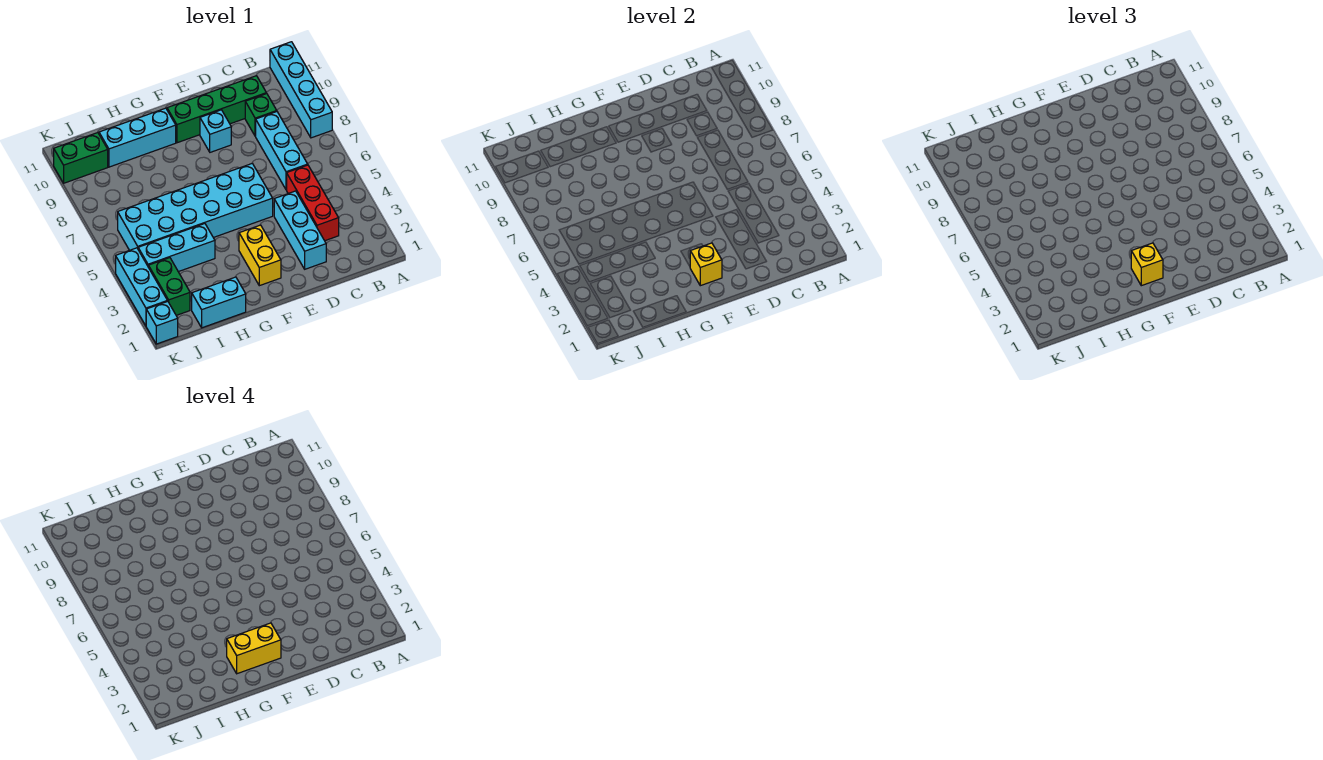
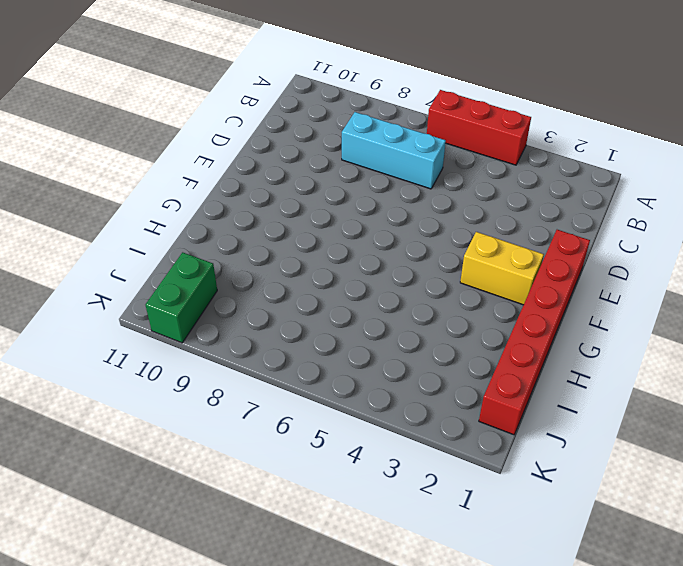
red 1x3 brick [427,90,531,165] -> red 1x3 brick moved to [287,165,339,241]
red 1x6 brick [479,230,590,435] -> cyan 1x2 brick [192,277,246,328]
none -> cyan 1x4 brick [270,42,332,138]
none -> green 1x1 brick [245,94,277,136]
none -> green 1x4 brick [167,76,266,143]

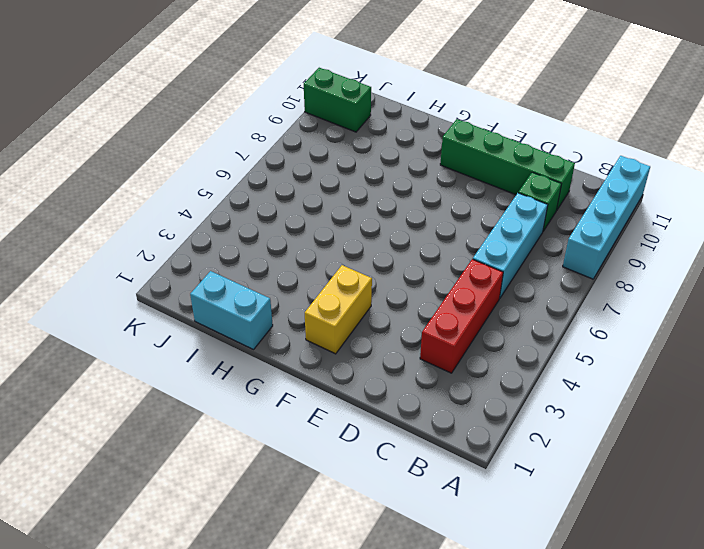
none -> cyan 1x3 brick [274,191,326,269]
none -> cyan 2x6 brick [118,164,273,250]
none -> cyan 1x1 brick [200,110,231,152]

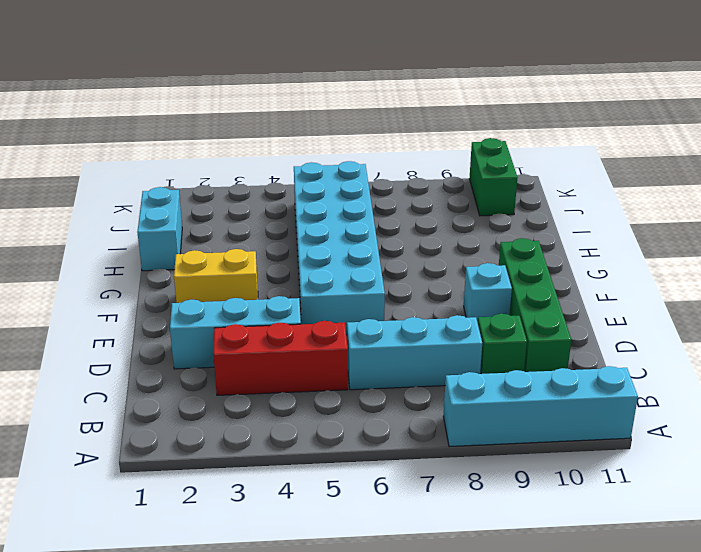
none -> cyan 1x3 brick [99,108,176,167]
none -> cyan 1x3 brick [138,224,215,272]
none -> green 1x2 brick [148,258,190,315]

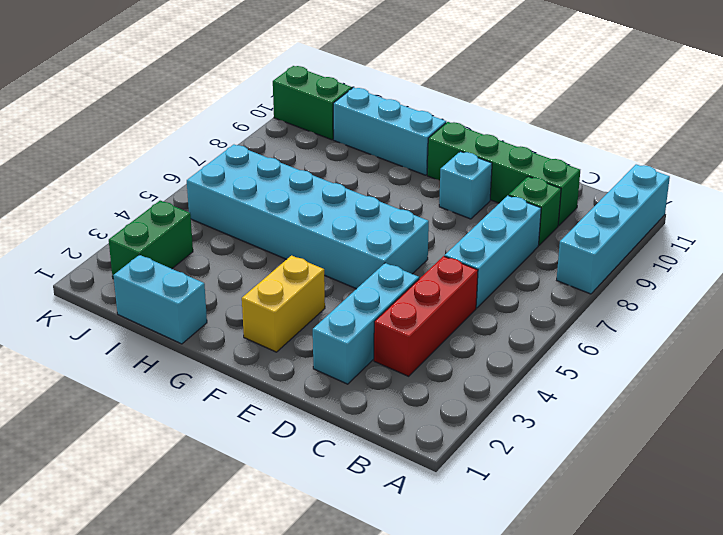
none -> cyan 1x3 brick [138,224,215,272]
none -> cyan 1x1 brick [146,301,178,344]
none -> cyan 1x3 brick [116,248,167,326]

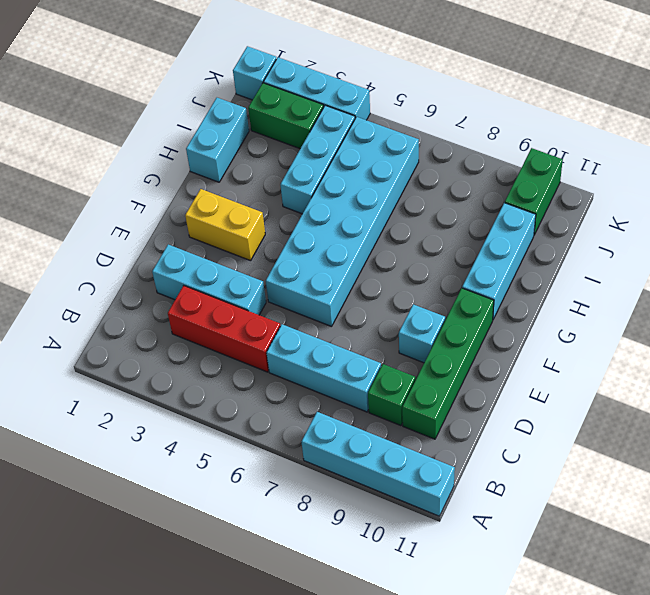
none -> yellow 1x1 brick [690,243,722,286]
none -> yellow 1x1 brick [1131,243,1163,286]
none -> yellow 1x2 brick [227,623,281,674]

